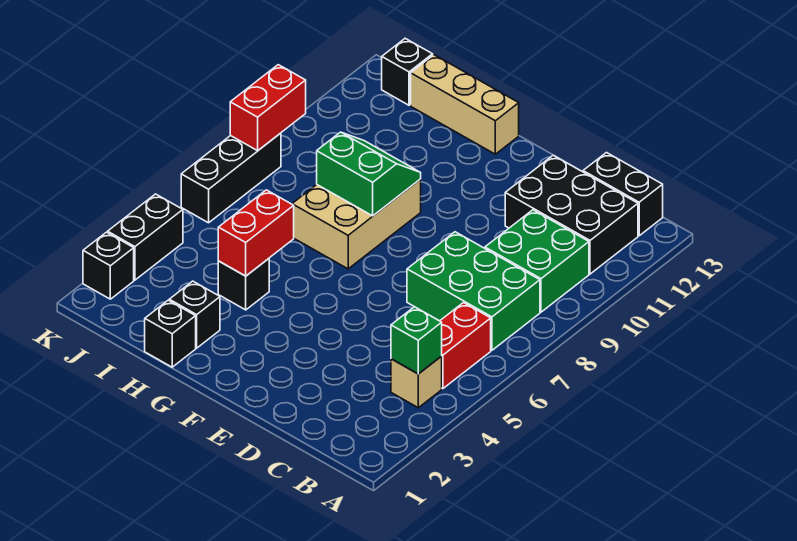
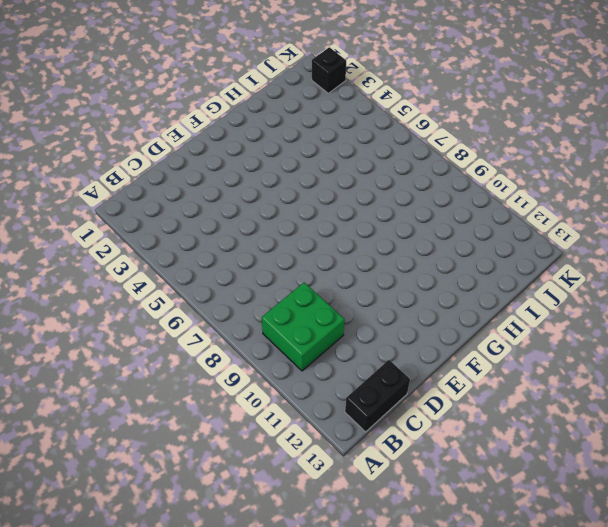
none -> tan 1x1 brick [391,356,442,408]
none -> red 1x2 brick [440,303,491,389]
none -> green 2x3 brick [407,232,540,350]

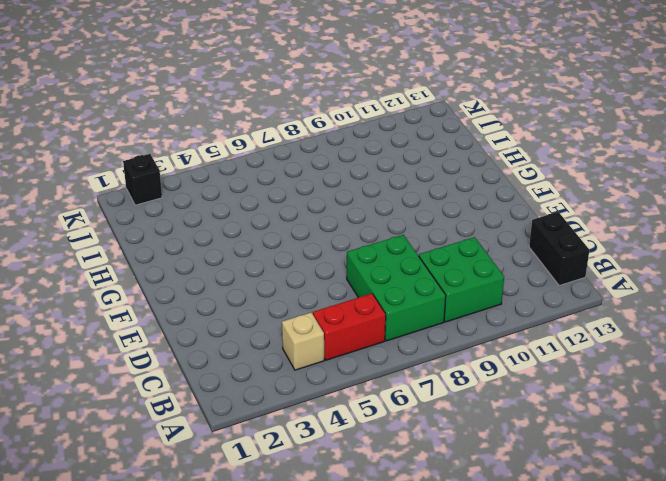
none -> black 2x3 brick [505,155,638,274]
none -> tan 2x3 brick [292,179,421,269]
none -> tan 1x3 brick [411,55,519,154]

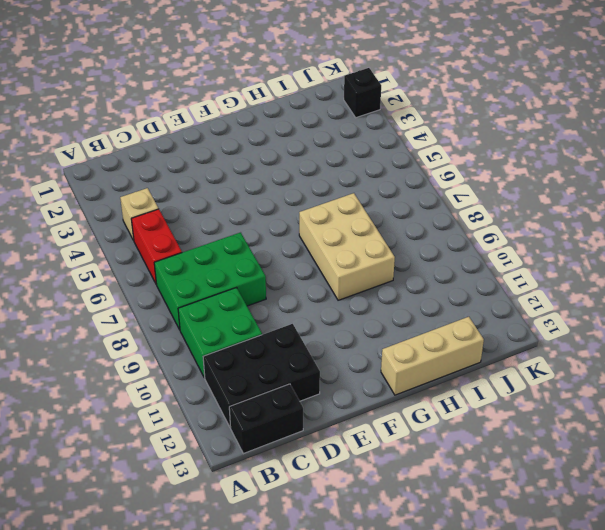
none -> black 1x1 brick [145,300,196,367]
none -> black 1x1 brick [169,281,220,348]
none -> black 1x1 brick [218,259,269,310]

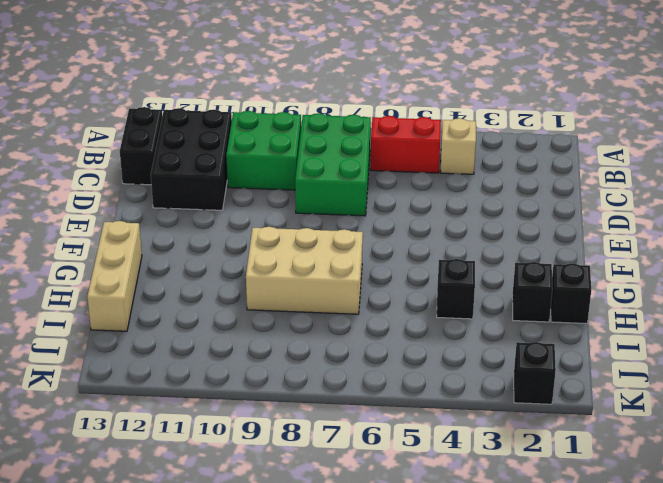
none -> black 1x1 brick [382,38,433,105]
none -> black 1x2 brick [108,194,183,280]
none -> black 1x3 brick [181,133,281,223]

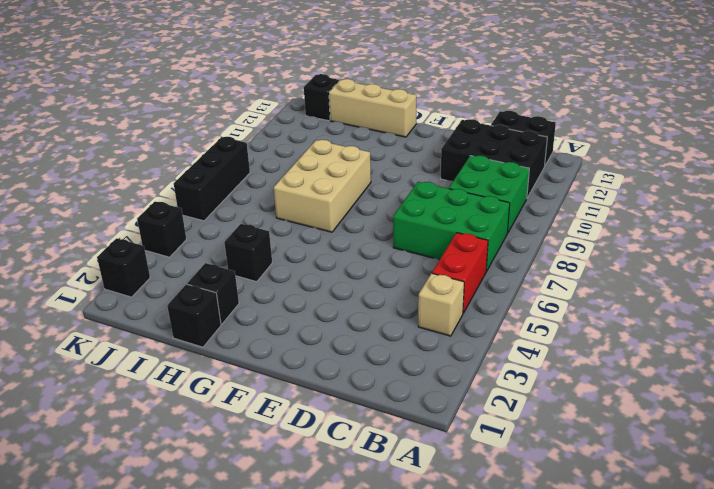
black 1x1 brick [137,202,186,257] -> black 1x2 brick [108,194,183,280]
none -> green 1x1 brick [391,307,442,374]
none -> green 2x2 slope [317,132,421,216]
none -> red 1x2 brick [218,190,294,276]

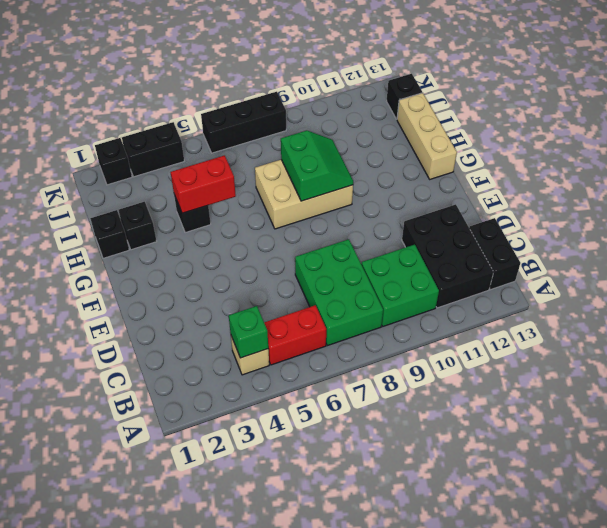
none -> red 1x2 brick [230,65,306,151]

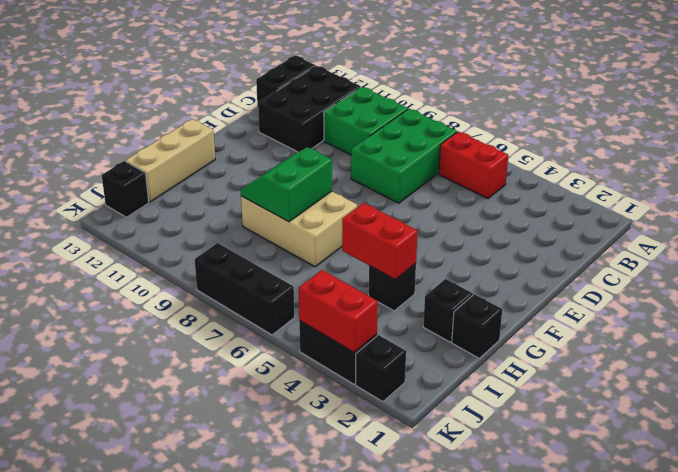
red 1x2 brick [298,270,378,353] -> red 1x2 brick moved to [230,65,306,151]
none -> tan 1x1 brick [391,356,442,408]
none -> green 1x1 brick [391,307,442,374]

